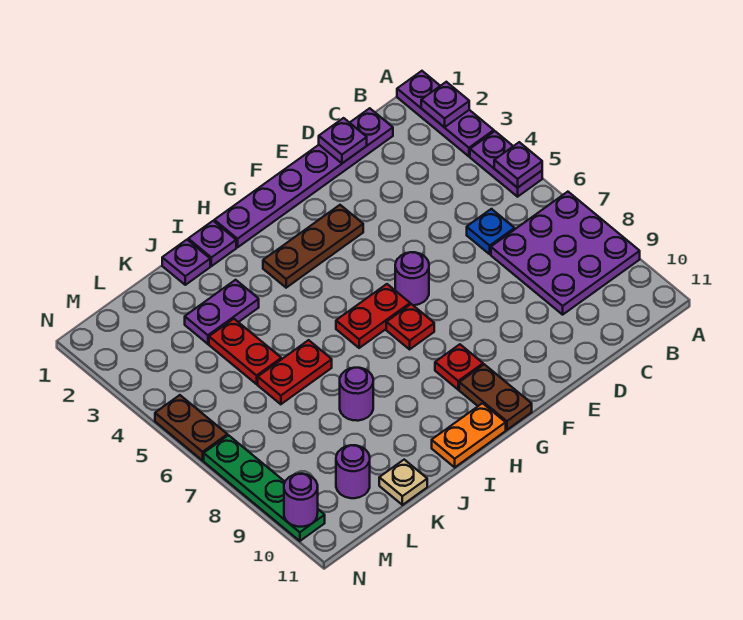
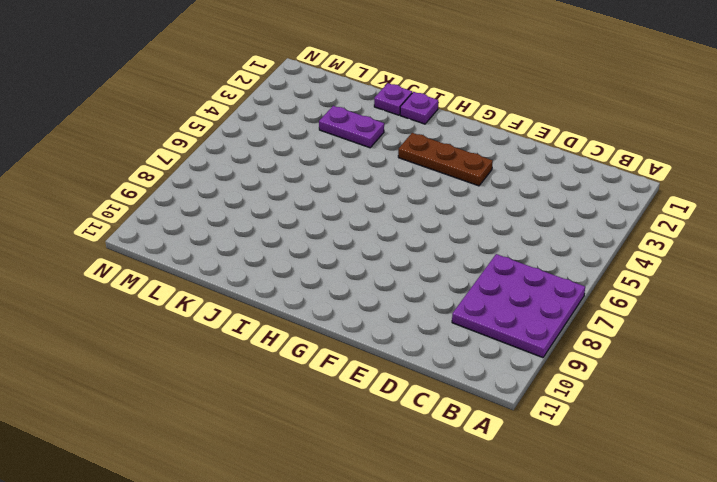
none -> purple 1x3 plate [397,71,494,156]
none -> purple 1x2 plate [470,131,542,197]
none -> purple 1x6 plate [214,108,393,247]

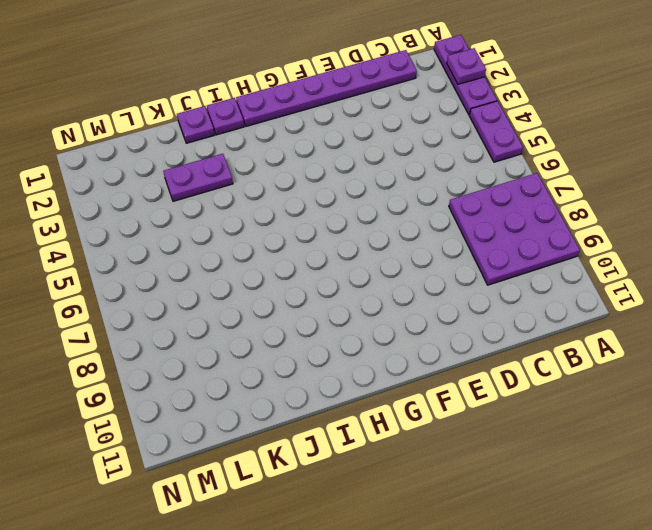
none -> blue 1x1 plate [467,209,515,254]
none -> brown 1x3 plate [263,205,363,288]
none -> purple 1x1 round brick [395,252,429,305]

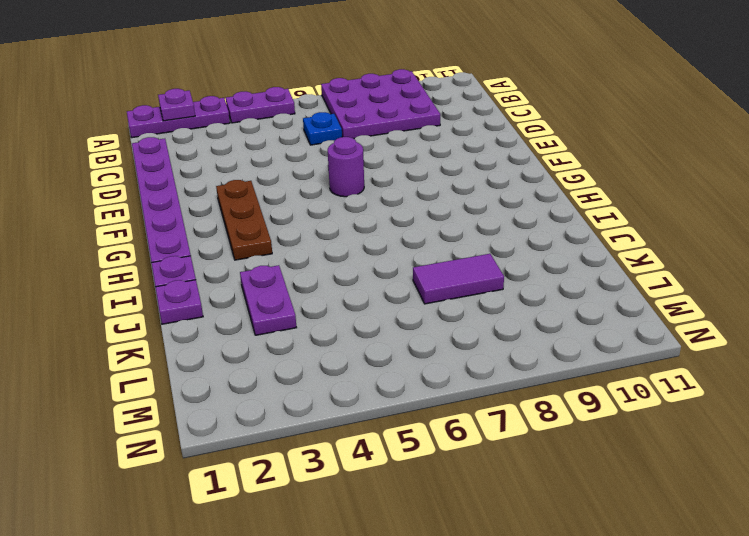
purple 1x2 tile [413,254,504,304] -> none
none -> red 1x2 plate [336,284,410,348]
none -> red 1x1 plate [386,304,434,349]
none -> red 1x1 plate [435,344,483,390]

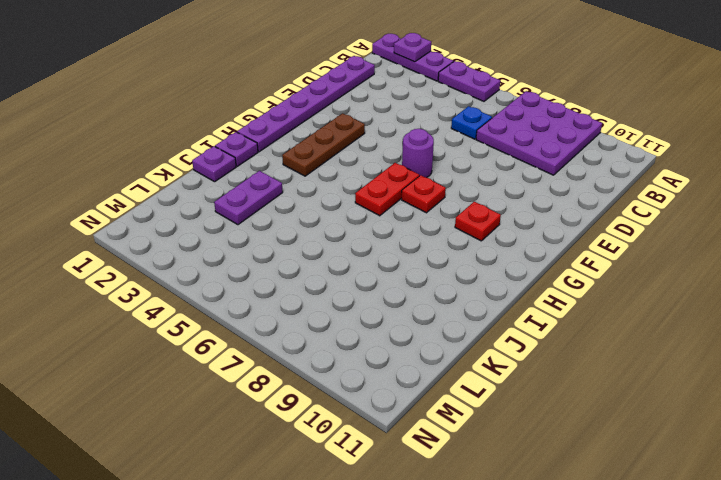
none -> brown 1x2 plate [459,364,532,430]
none -> orange 1x2 plate [432,403,506,467]
none -> red 1x2 plate [258,340,332,404]

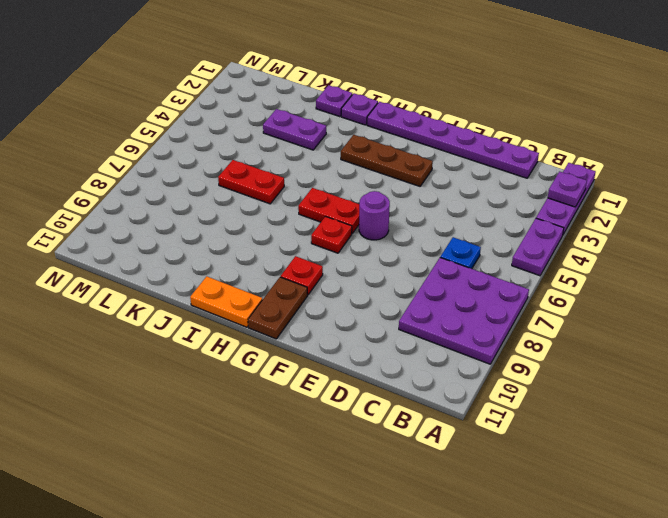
none -> purple 1x1 round brick [340,368,373,421]
none -> red 1x2 plate [209,319,281,384]
none -> tan 1x1 plate [379,460,427,505]

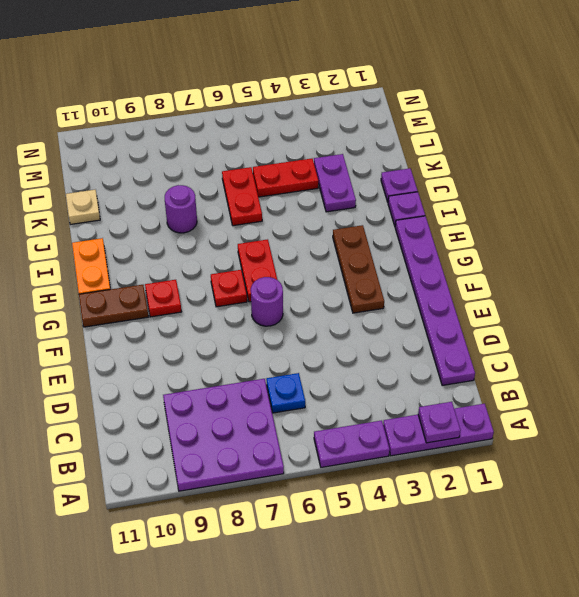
none -> purple 1x1 round brick [336,445,370,498]
none -> brown 1x2 plate [155,395,227,461]
none -> green 1x4 plate [204,435,325,541]

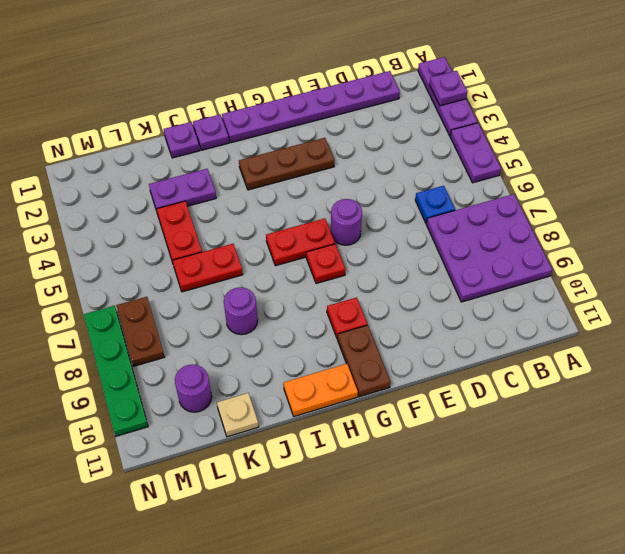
brown 1x2 plate [116,297,165,366] -> brown 1x2 plate moved to [155,395,227,461]
none -> purple 1x1 plate [494,142,542,188]
none -> purple 1x1 plate [319,118,367,163]
none -> purple 1x1 round brick [284,474,318,527]

